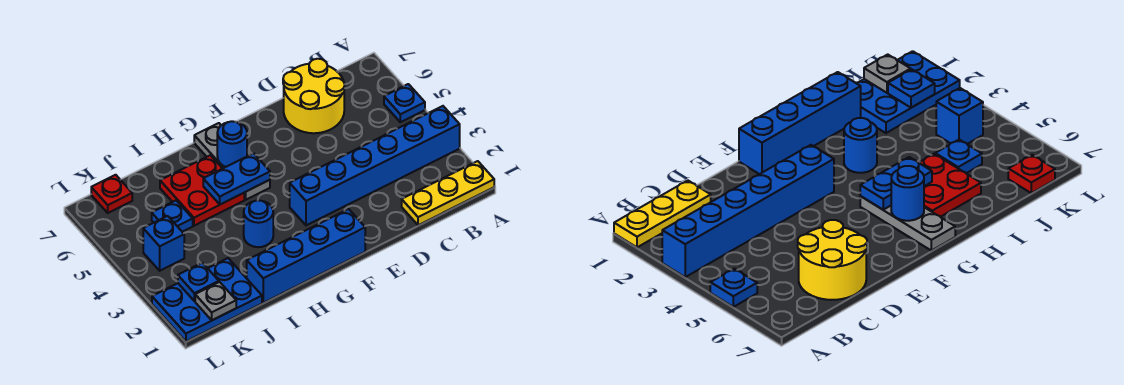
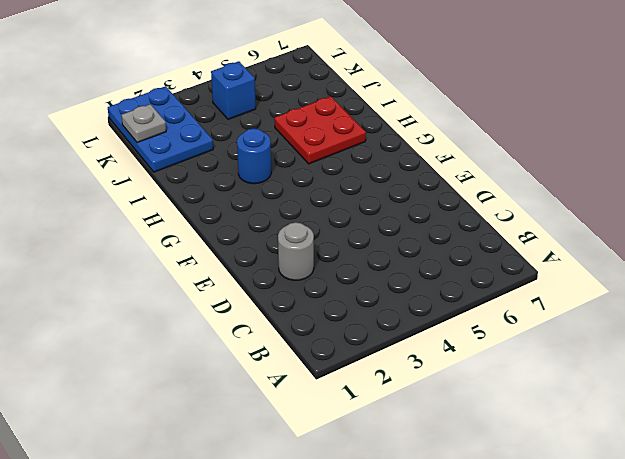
grey 1x1 round brick [278,222,314,280] -> none
none -> yellow 1x3 plate [402,161,494,225]
none -> blue 1x6 brick [290,106,460,225]
none -> blue 1x1 plate [384,84,425,122]

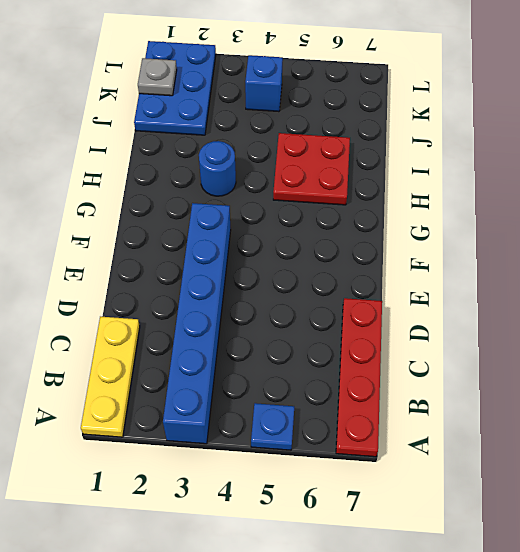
red 1x4 plate [336,298,382,457] -> yellow 2x2 round brick [283,59,345,133]
none -> blue 1x4 brick [247,209,365,303]
none -> grey 1x3 plate [194,123,270,200]
none -> blue 1x1 plate [152,201,193,232]

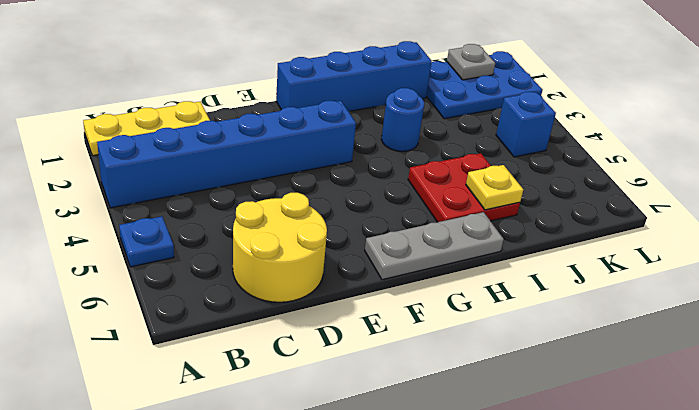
grey 1x3 plate [365,212,504,280] -> grey 1x3 plate turned to [194,123,270,200]
yellow 1x1 plate [466,165,523,210] -> none
none -> blue 1x1 plate [152,201,193,232]
none -> red 1x1 plate [91,175,132,213]
none -> blue 1x2 plate [203,153,270,204]

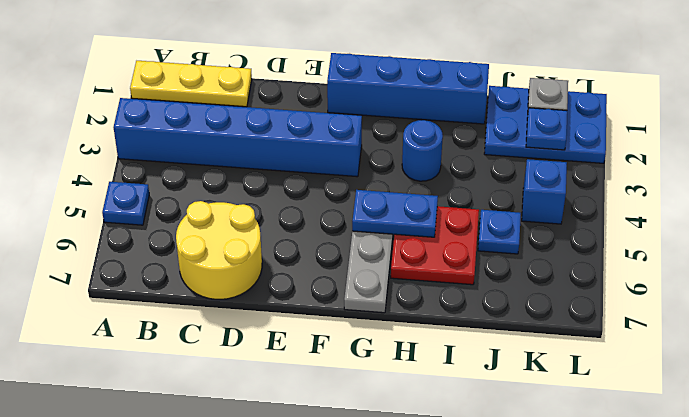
none -> red 1x1 plate [91,175,132,213]
none -> blue 1x1 round brick [217,121,247,167]

